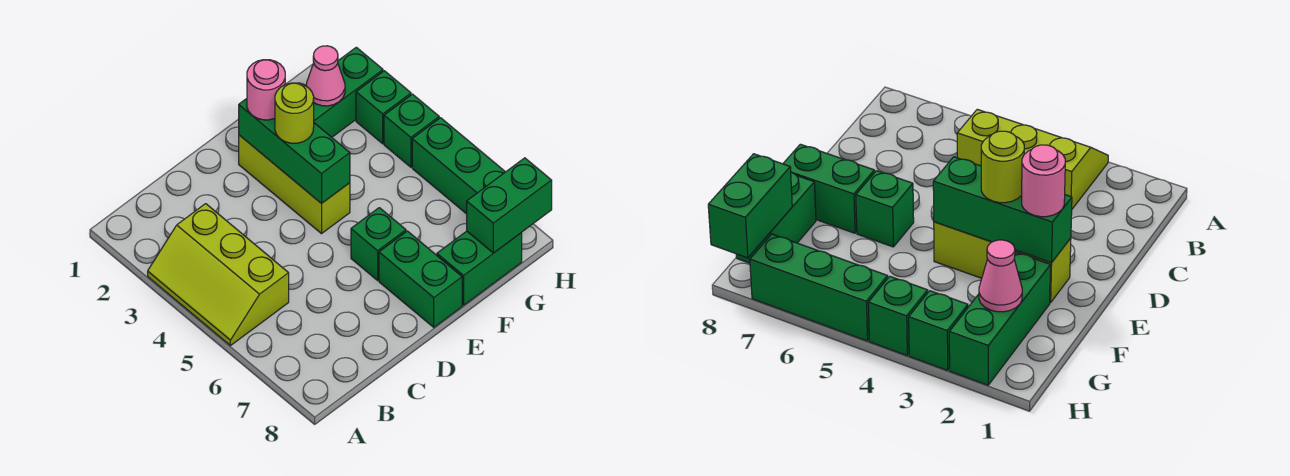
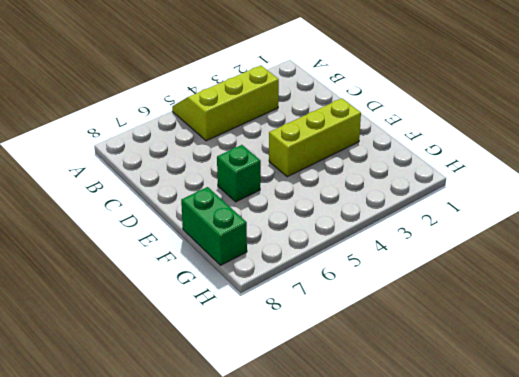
none -> green 1x2 brick [379,231,462,327]
none -> green 1x3 brick [305,47,383,137]
none -> green 1x1 brick [356,71,411,144]

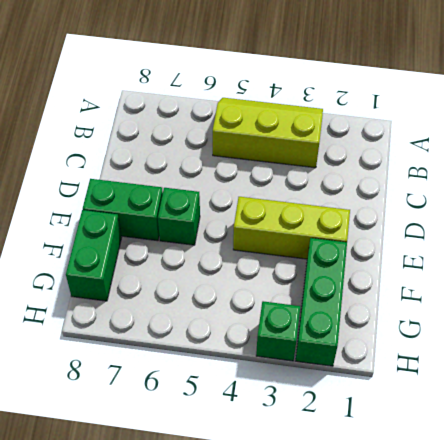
none -> green 1x1 brick [384,94,439,167]
none -> green 1x3 brick [412,118,505,214]
none -> green 1x3 brick [239,99,350,204]

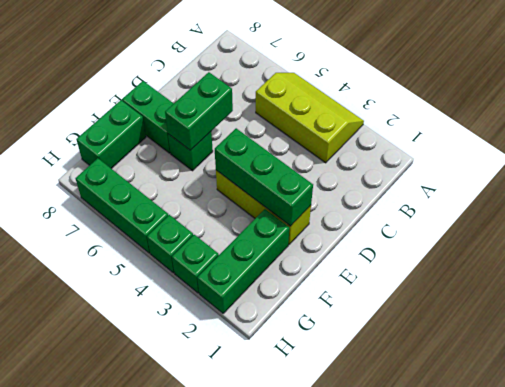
green 1x2 brick [165,72,233,151] -> green 1x2 brick moved to [467,158,552,253]
none -> pink 1x1 cone [306,46,345,106]
none -> pink 1x1 round brick [247,60,285,120]
none -> lime 1x1 round brick [275,83,314,143]

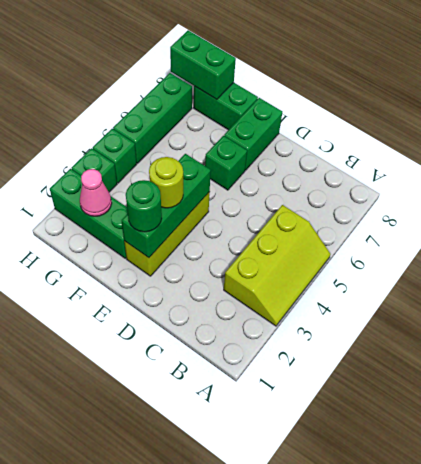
green 1x1 round brick [126,180,162,232] -> pink 1x1 round brick [247,60,285,120]

